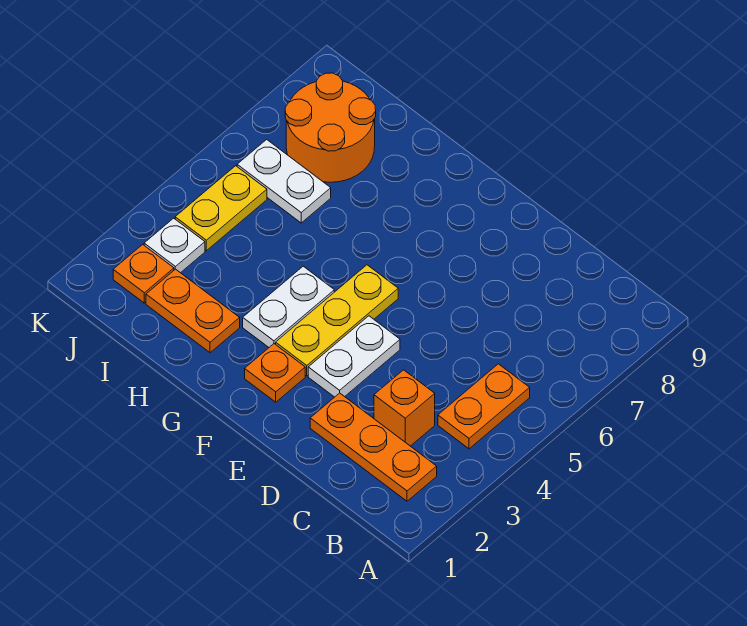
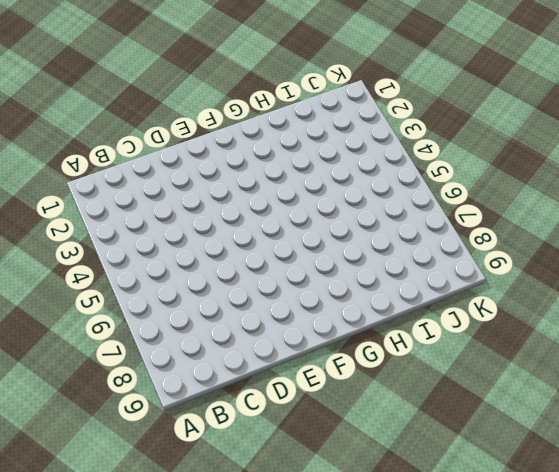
none -> orange 1x3 plate [310,393,437,501]
none -> orange 1x2 plate [438,364,530,449]
none -> orange 1x1 brick [374,370,435,446]

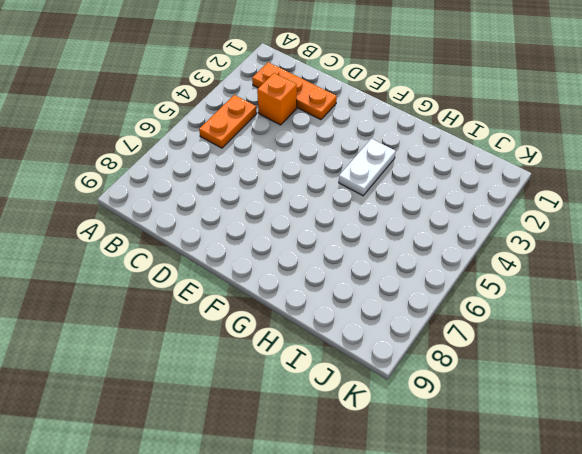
none -> white 1x2 plate [308,316,400,397]
none -> orange 1x1 plate [245,344,305,402]
none -> yellow 1x3 plate [276,265,398,376]

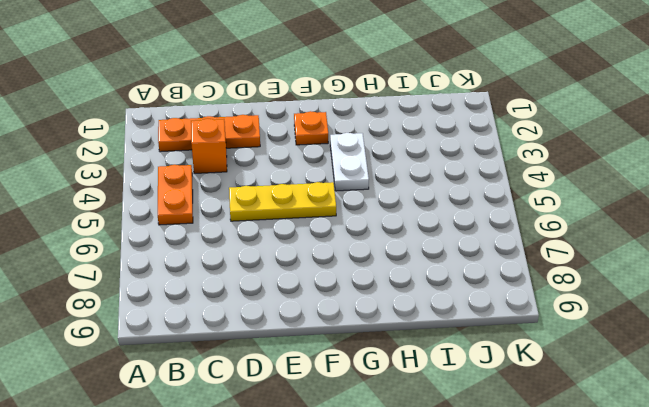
yellow 1x3 plate [229,182,336,221] -> yellow 1x3 plate turned to [276,265,398,376]
none -> white 1x2 plate [308,316,400,397]
none -> orange 1x2 plate [146,269,240,353]
none -> white 1x2 plate [237,139,331,223]

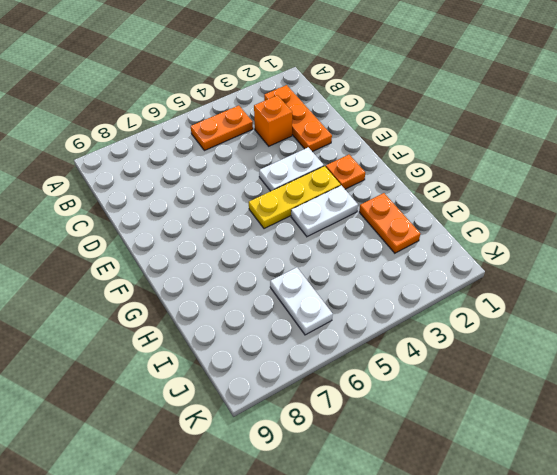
none -> orange 2x2 round brick [285,73,376,182]
none -> orange 1x1 plate [113,244,174,303]
none -> white 1x1 plate [144,218,205,273]

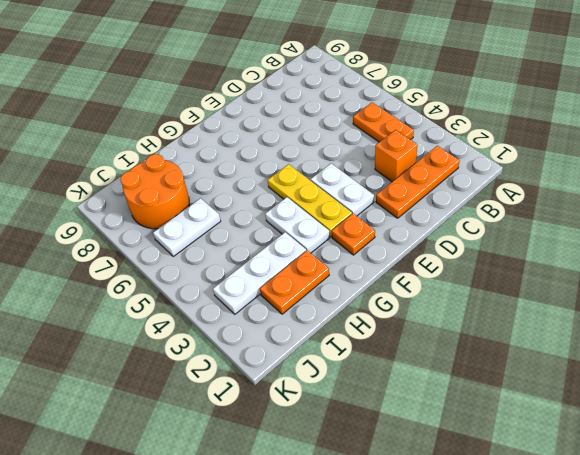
white 1x3 plate [213,232,306,314] -> white 1x1 plate [144,218,205,273]
none -> orange 1x1 plate [113,244,174,303]
none -> yellow 1x2 plate [175,166,267,251]

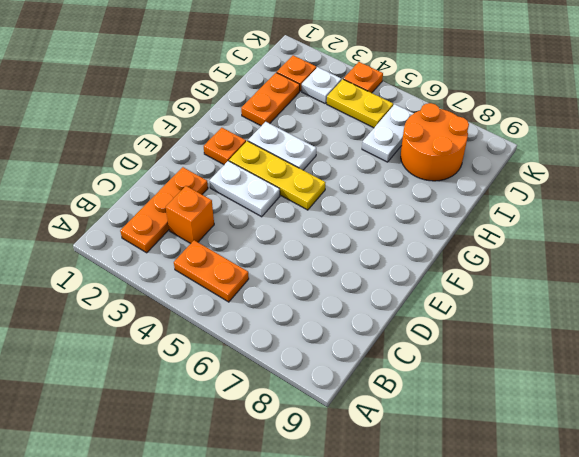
orange 1x1 plate [344,62,383,93] -> none

